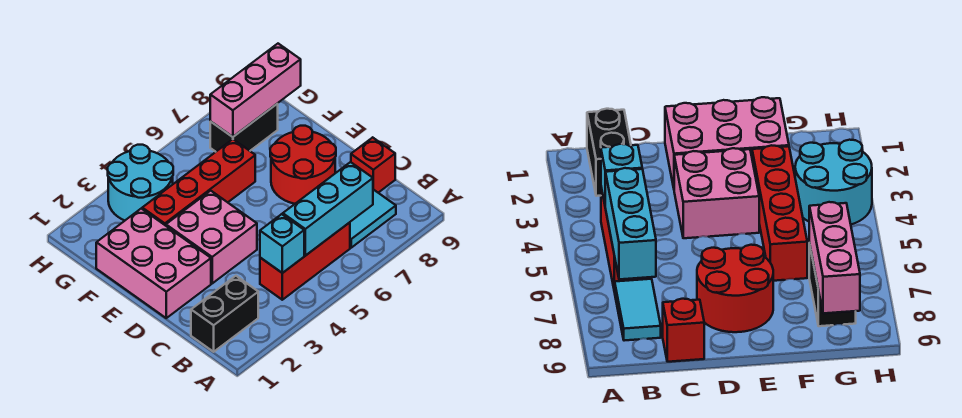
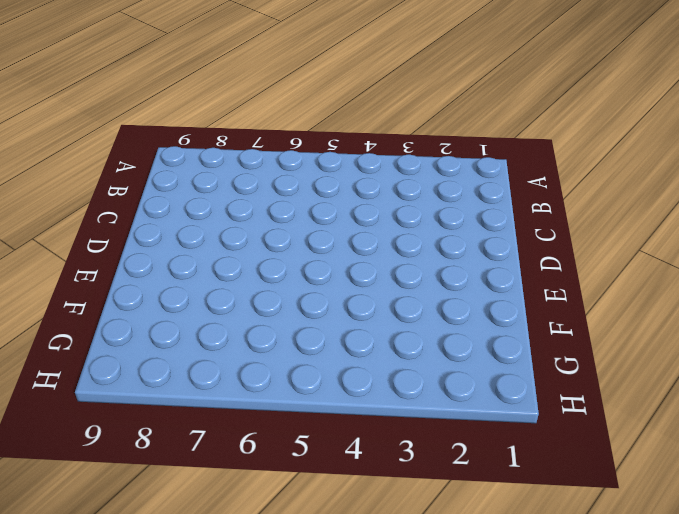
none -> black 1x2 brick [191,276,258,352]
none -> red 1x3 brick [260,222,350,300]
none -> cyan 1x2 tile [350,189,396,248]

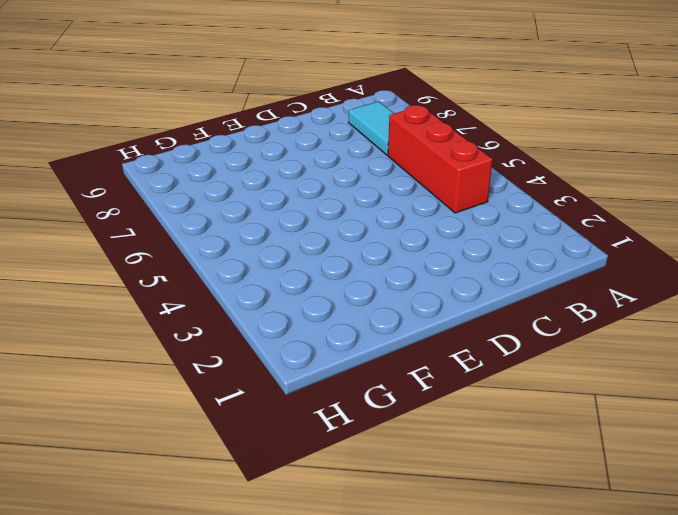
none -> black 1x2 brick [191,276,258,352]
none -> red 1x1 brick [351,137,395,193]
none -> pink 2x3 brick [96,209,211,318]

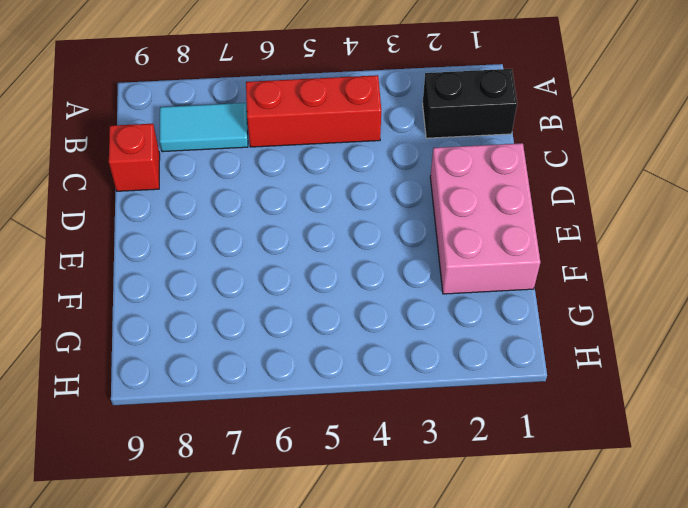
none -> pink 2x2 brick [166,191,257,283]
none -> red 2x2 round brick [270,126,336,204]
none -> red 1x4 brick [142,139,255,226]

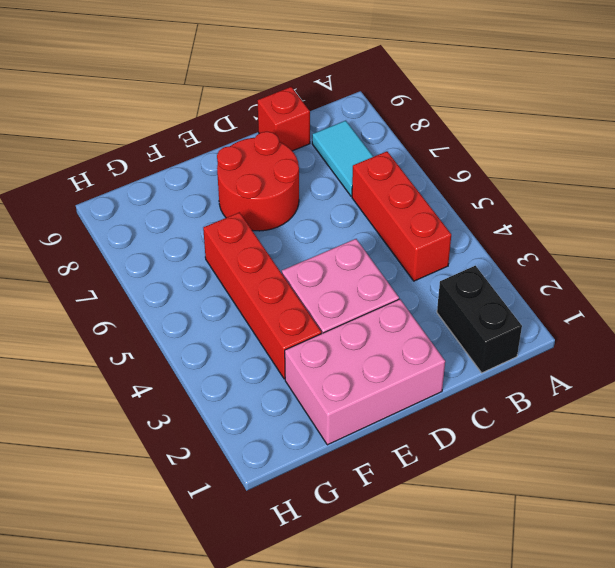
none -> cyan 2x2 round brick [108,145,173,220]
none -> black 1x2 brick [210,104,278,152]
none -> cyan 1x1 brick [260,214,304,273]

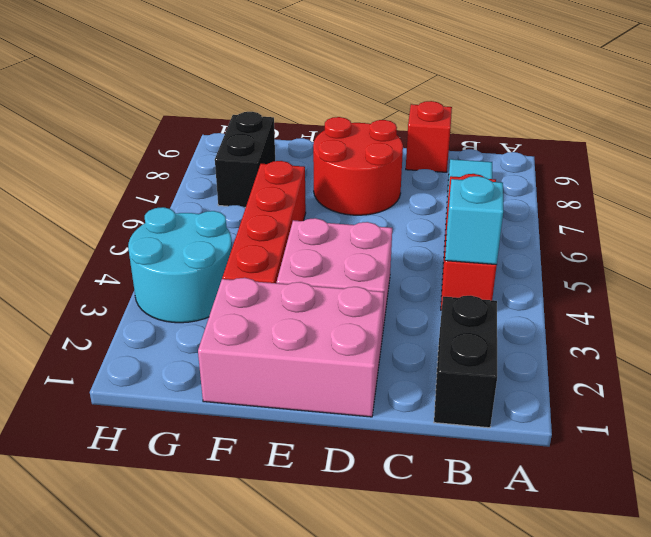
none -> cyan 1x3 brick [283,162,373,256]
none -> pink 1x3 brick [210,44,301,137]

